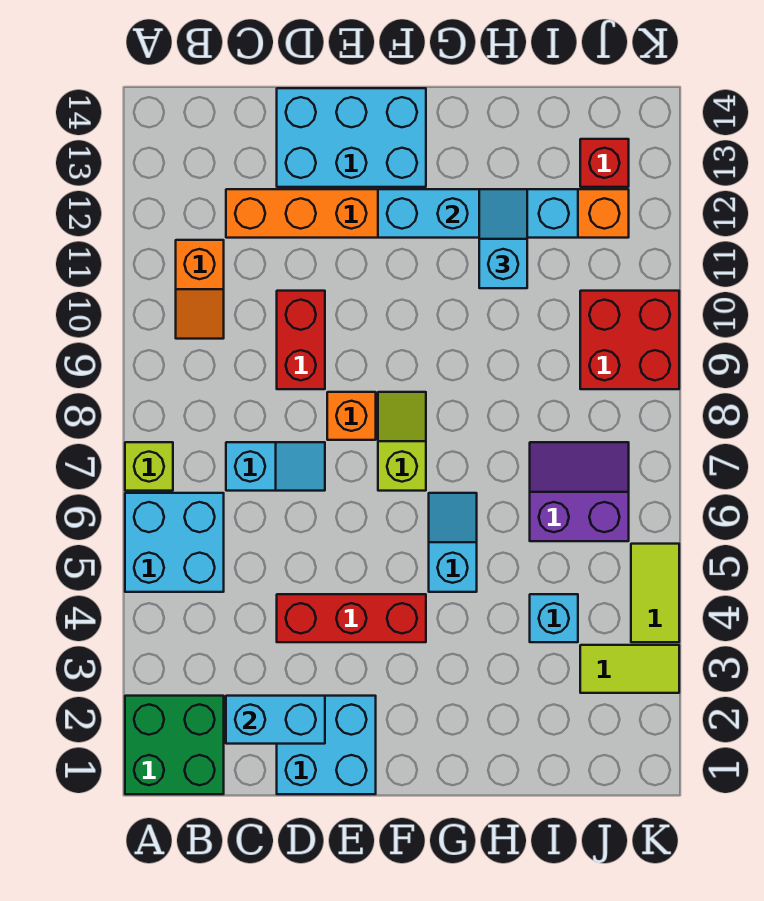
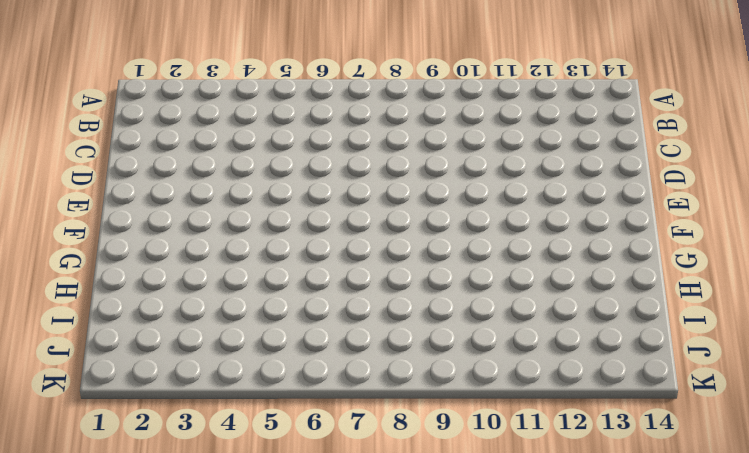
none -> green 2x2 brick [125,696,224,794]
none -> cyan 2x2 brick [125,493,224,592]
none -> lime 1x1 brick [125,442,173,491]

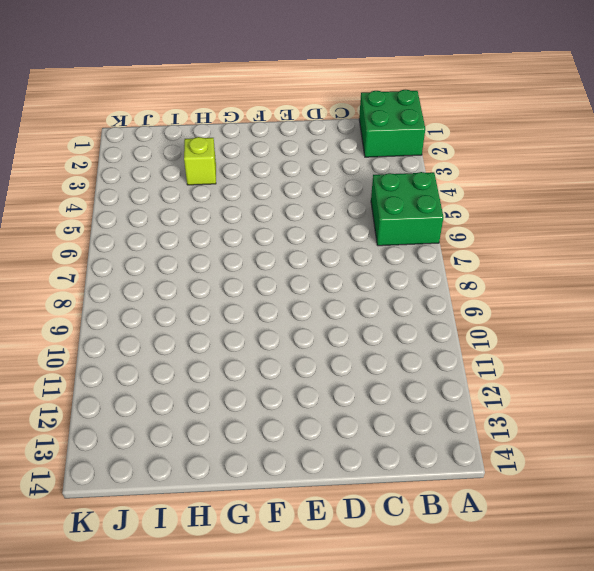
green 2x2 brick [371,172,443,246] -> cyan 2x2 brick [125,493,224,592]
lime 1x1 brick [184,137,216,185] -> lime 1x1 brick moved to [125,442,173,491]
none -> orange 1x2 slope [176,240,224,339]
none -> cyan 1x2 slope [226,442,325,491]
none -> orange 1x8 brick [226,189,629,238]

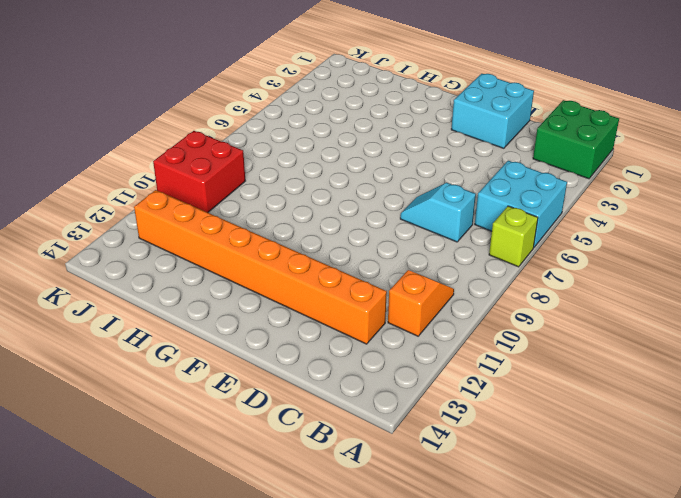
none -> red 1x3 brick [277,594,426,642]
none -> red 1x2 brick [277,291,325,389]
none -> cyan 2x3 brick [277,88,426,187]

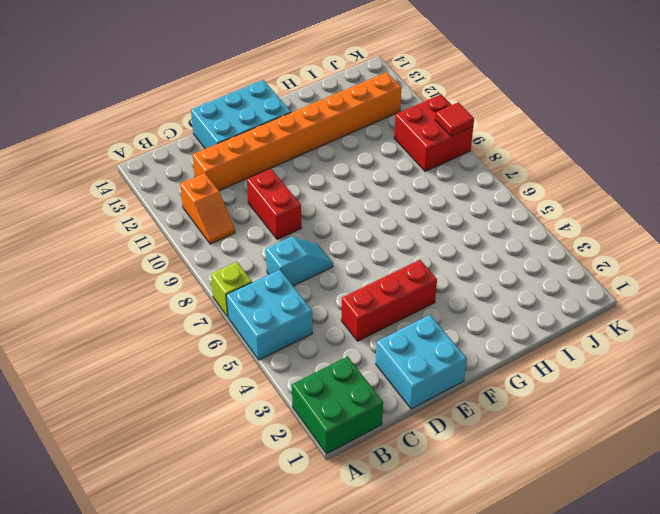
red 1x1 tile [435,102,474,136] -> none
none -> orange 1x1 brick [327,392,376,440]
none -> lime 1x2 slope [378,392,426,491]
none -> cyan 1x2 slope [429,493,477,592]

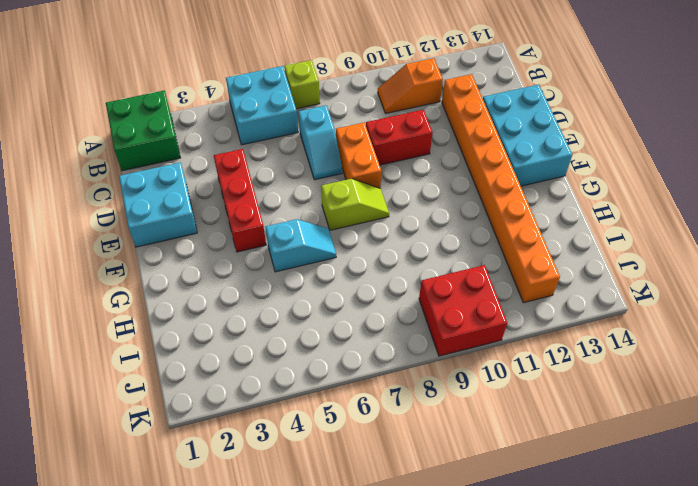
orange 1x2 brick [336,123,381,188] -> orange 1x1 brick [327,392,376,440]
none -> cyan 1x1 brick [530,594,578,642]
none -> purple 2x2 slope [530,442,629,541]
none -> lime 1x2 tile [580,645,679,693]

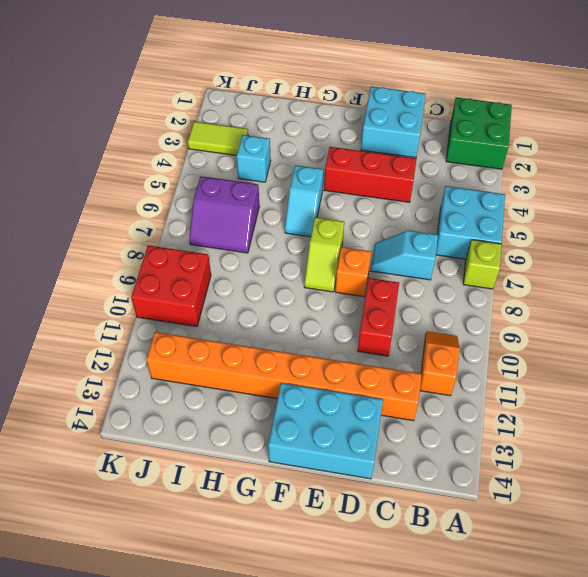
none -> red 1x1 brick [580,139,629,187]
none -> lime 1x2 tile [631,544,679,642]
none -> cyan 1x2 brick [226,696,325,744]

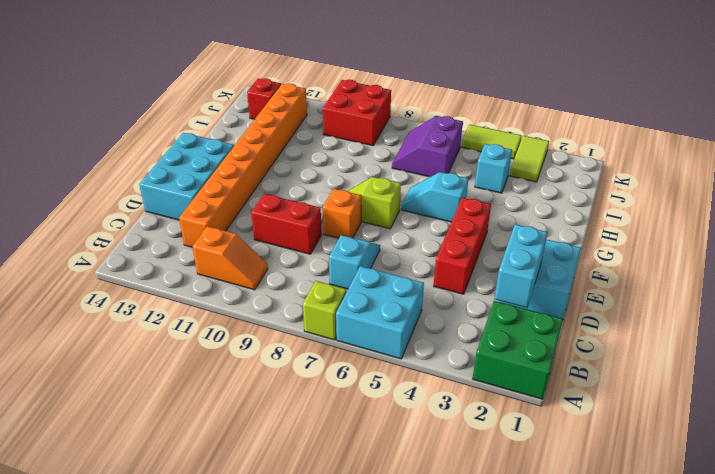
none -> cyan 1x4 brick [378,189,578,238]
none -> cyan 1x2 slope [479,189,527,288]

